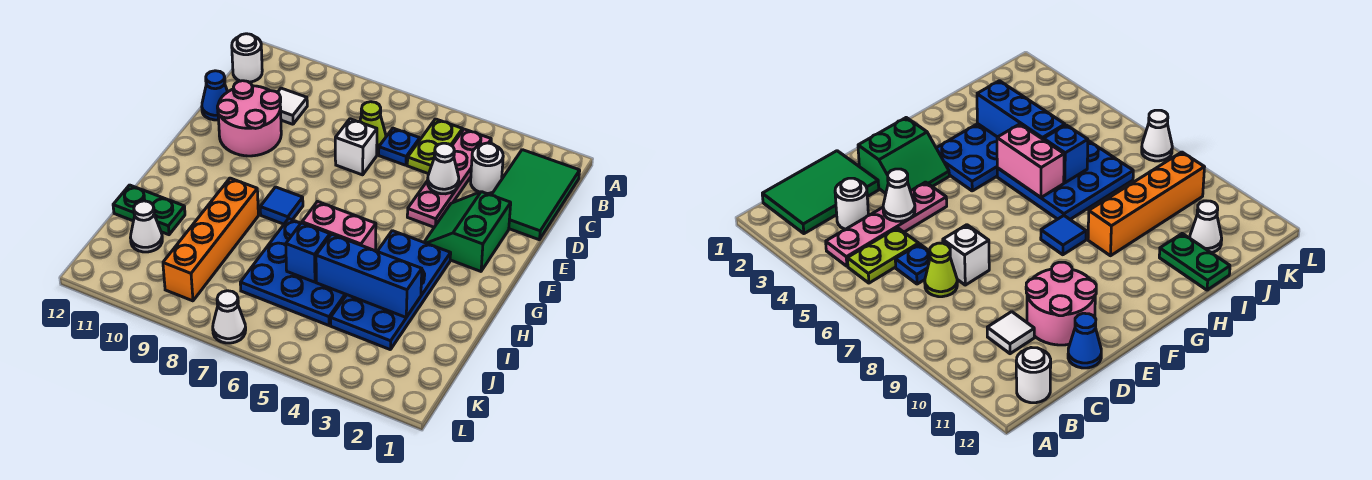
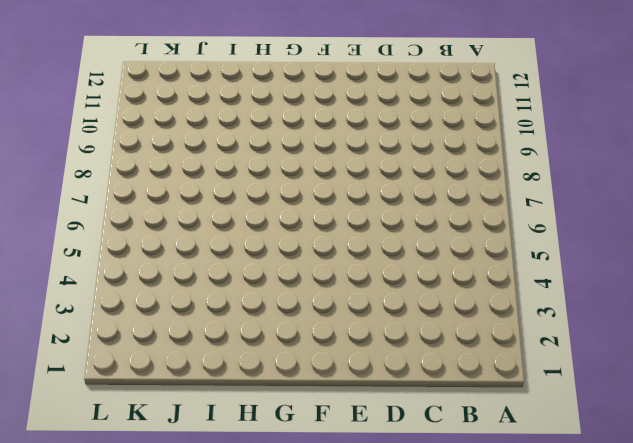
none -> green 2x3 tile [492,150,580,240]
none -> pink 1x4 plate [407,129,491,227]
none -> lime 1x2 plate [407,119,463,174]

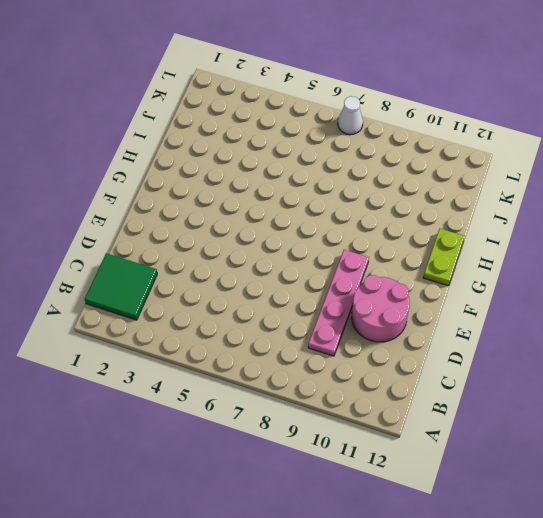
green 2x2 tile [85,253,157,320] -> green 2x3 tile [492,150,580,240]
pink 1x4 plate [308,250,369,356] -> pink 1x4 plate moved to [407,129,491,227]
lime 1x2 plate [423,229,465,286] -> lime 1x2 plate moved to [407,119,463,174]
none -> white 1x1 round brick [232,34,262,82]
none -> white 1x1 round brick [471,143,503,193]
none -> blue 1x1 plate [379,128,420,165]

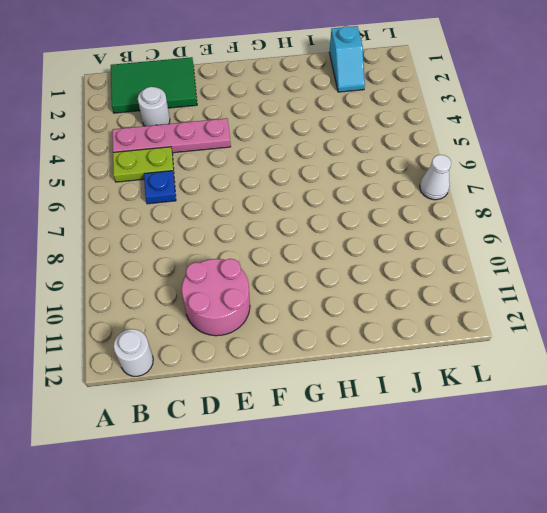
cyan 1x2 slope [329,26,365,92] -> none
none -> lime 1x1 cone [360,102,386,150]
none -> white 1x1 tile [277,88,307,124]
none -> white 1x1 brick [335,119,377,175]

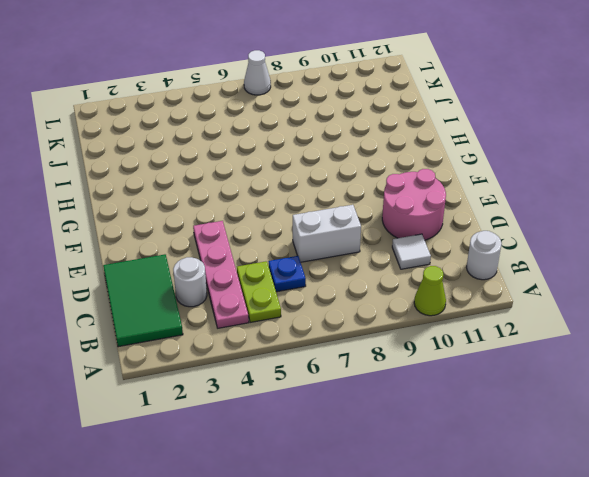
lime 1x1 cone [414,266,446,316] -> lime 1x1 cone moved to [360,102,386,150]
white 1x2 brick [293,205,361,262] -> white 1x1 brick [335,119,377,175]
none -> blue 1x1 cone [202,71,227,120]
none -> green 2x2 slope [424,192,511,271]
none -> blue 2x4 plate [331,231,451,350]

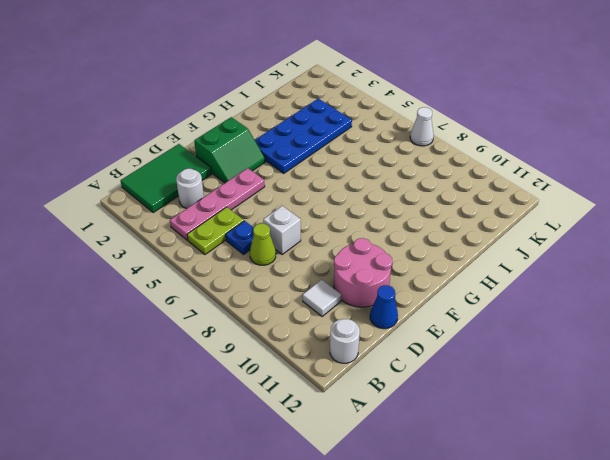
none -> blue 1x1 tile [260,187,303,224]
none -> blue 3x3 plate [240,219,346,325]
none -> orange 1x4 brick [163,178,258,301]

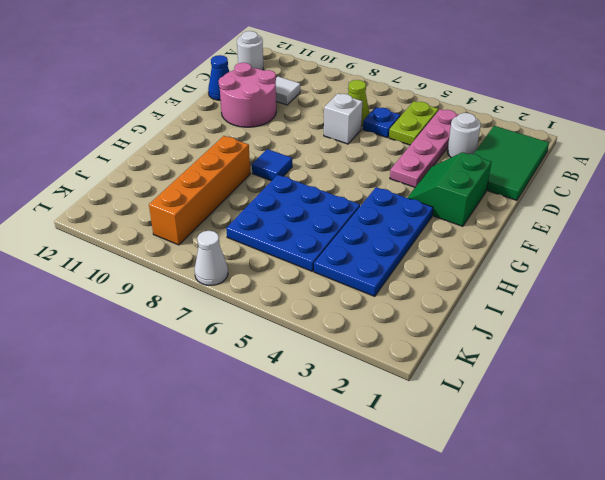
none -> green 1x2 plate [113,185,185,235]
none -> white 1x1 cone [130,201,162,252]
none -> white 1x1 cone [428,143,459,194]

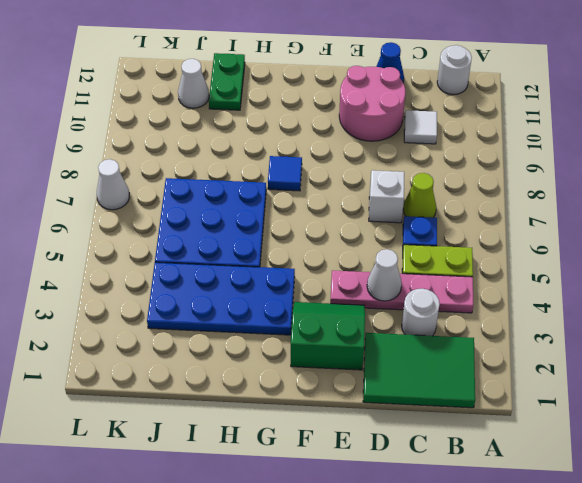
none -> orange 1x4 brick [163,178,258,301]
none -> pink 1x2 brick [302,202,376,251]
none -> blue 1x3 brick [316,234,422,317]

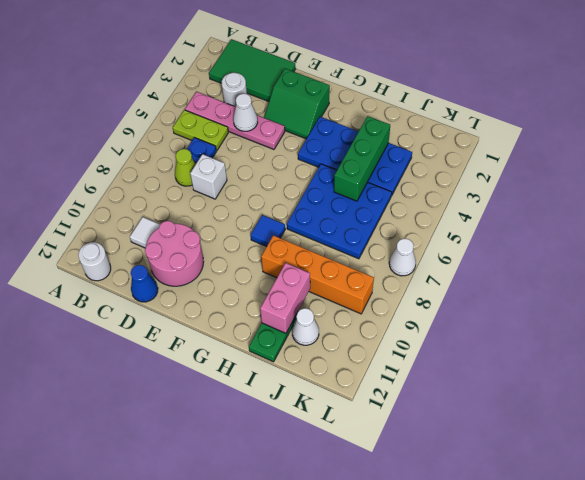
green 1x3 brick [334,116,390,201] -> blue 1x3 brick [316,234,422,317]
pink 1x2 brick [260,263,310,333] -> pink 1x2 brick moved to [302,202,376,251]
none -> blue 1x1 brick [286,223,330,282]

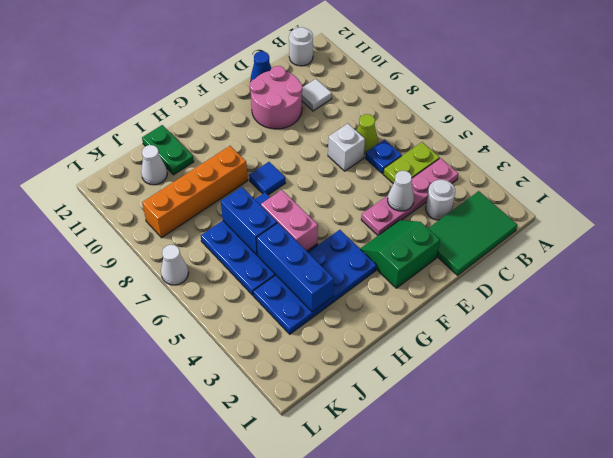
blue 1x2 brick [221,187,277,255] -> blue 1x1 brick [286,223,330,282]

